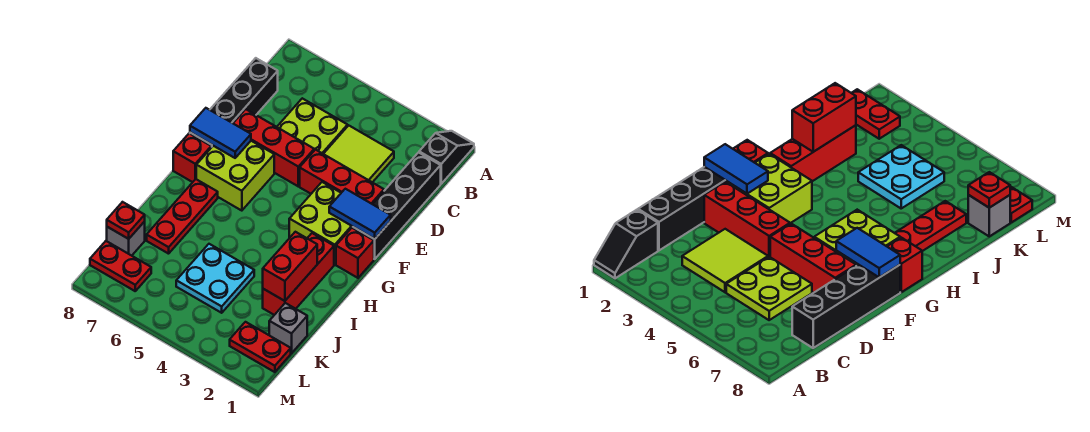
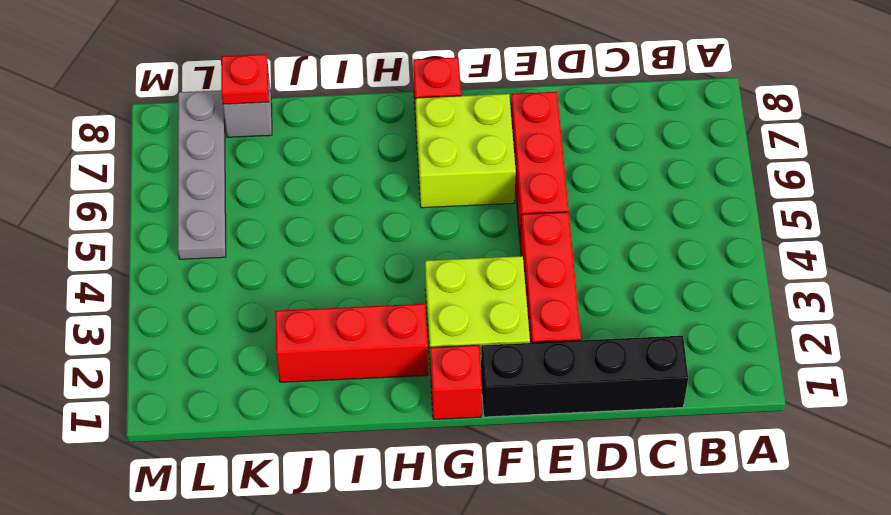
grey 1x4 plate [178,90,226,259] -> red 1x2 plate [90,241,151,291]
none -> black 1x2 slope [419,131,474,184]
none -> lime 2x2 tile [324,125,394,182]
none -> lime 2x2 plate [277,98,348,154]

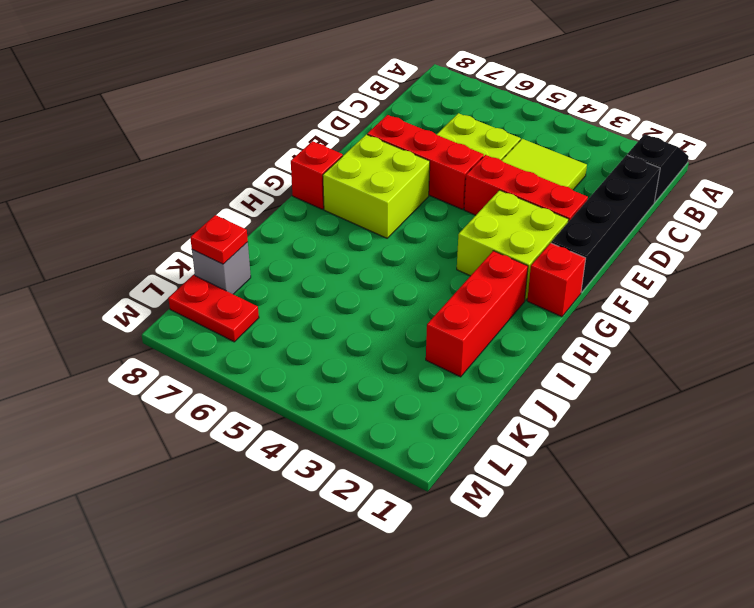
none -> black 1x4 brick [190,58,278,148]
none -> red 1x3 plate [147,179,218,254]
none -> cyan 2x2 plate [176,244,254,313]

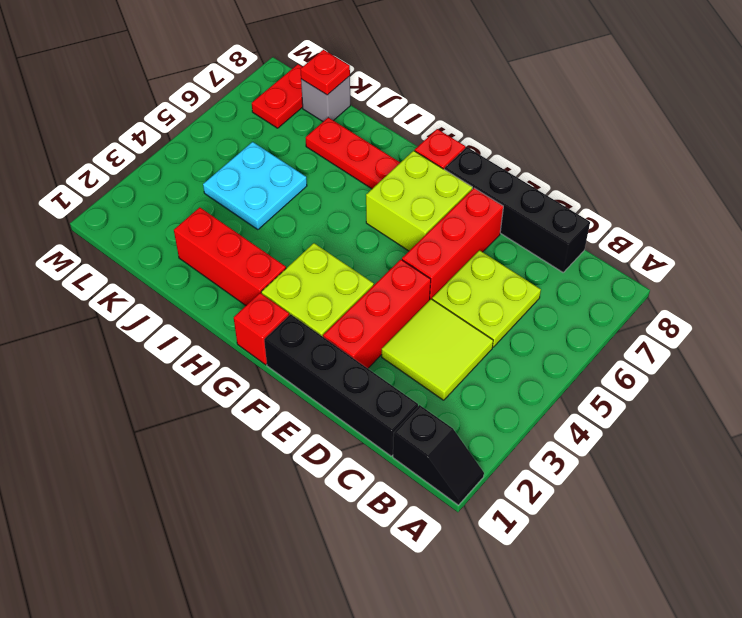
none -> grey 1x1 brick [269,303,307,353]
none -> red 1x2 plate [230,322,291,372]
none -> blue 1x2 tile [329,189,391,239]

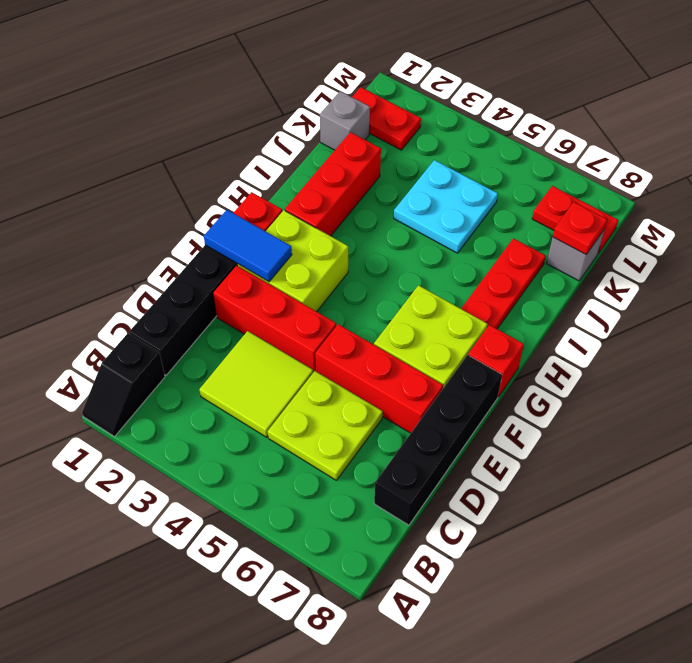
none -> blue 1x2 tile [190,108,251,158]
none -> red 1x2 brick [263,232,317,301]

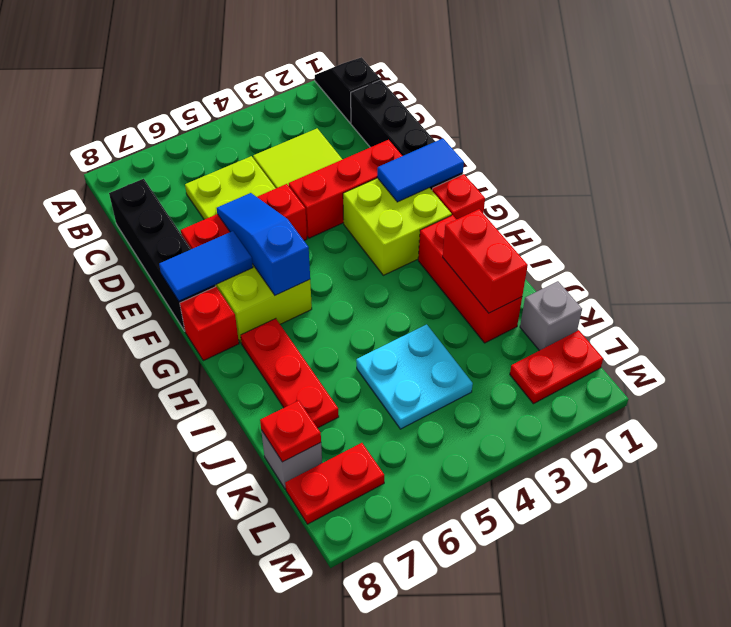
blue 1x3 slope [217,193,310,295] -> none

